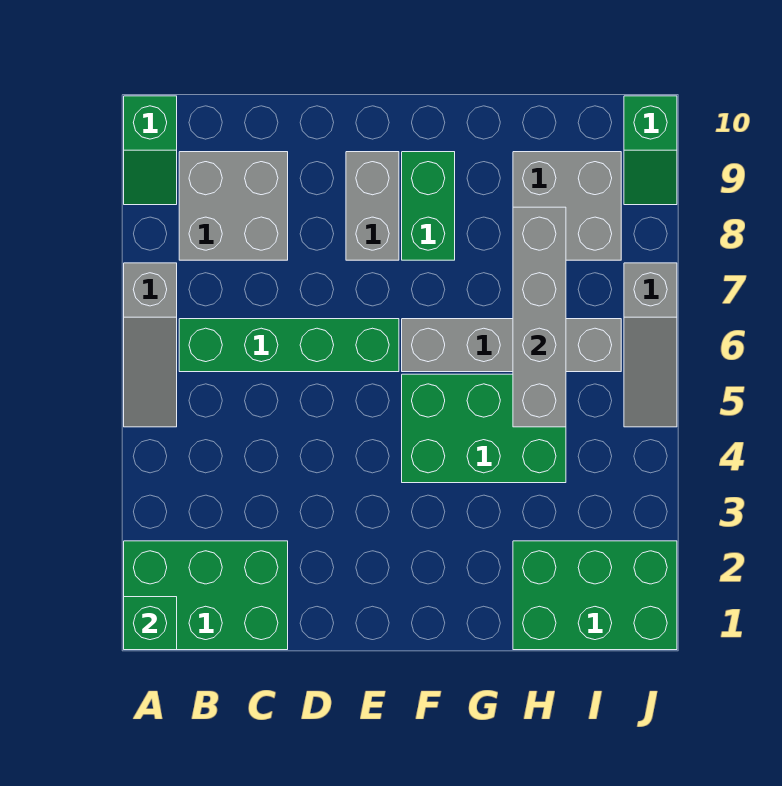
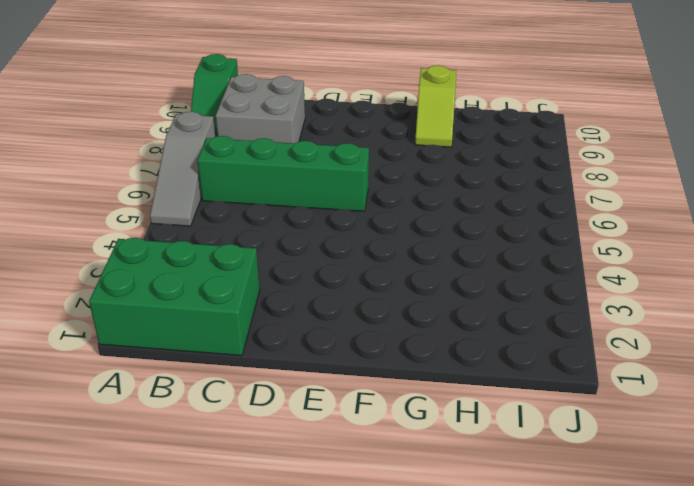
lime 1x2 slope [415,65,456,147] -> none
none -> grey 1x2 brick [346,152,399,260]
none -> green 2x3 brick [402,374,566,483]
none -> grey 1x4 brick [402,319,621,372]

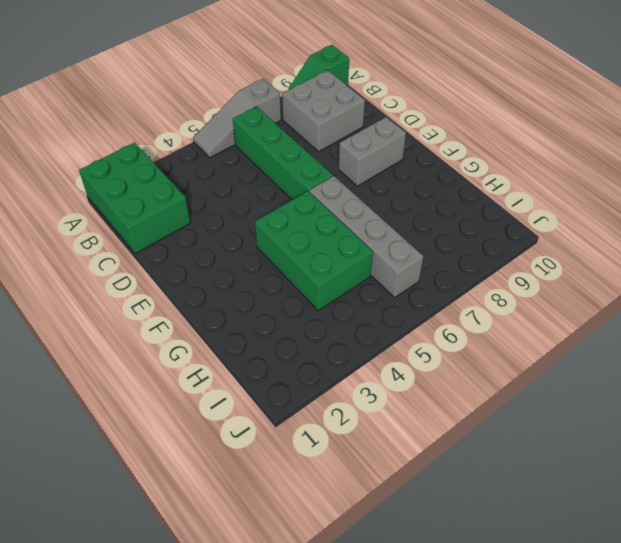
none -> green 1x2 brick [402,152,455,260]
none -> green 2x3 brick [513,541,677,650]
none -> grey 2x2 brick [513,152,621,260]

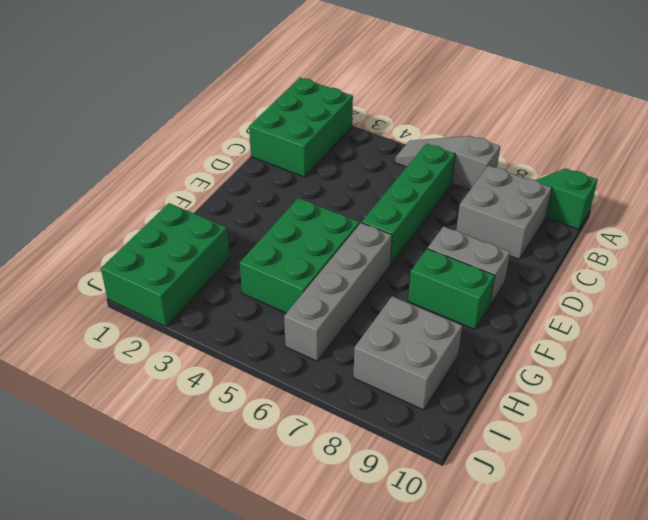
none -> grey 1x3 slope [624,263,677,427]
none -> green 1x2 slope [624,96,677,205]
none -> green 1x1 brick [124,597,177,650]

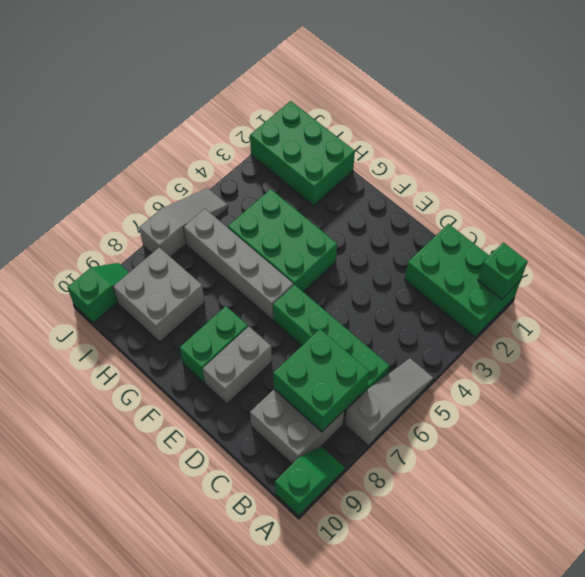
green 2x2 brick [273,329,369,432] -> none
none -> grey 1x4 brick [513,207,566,427]

